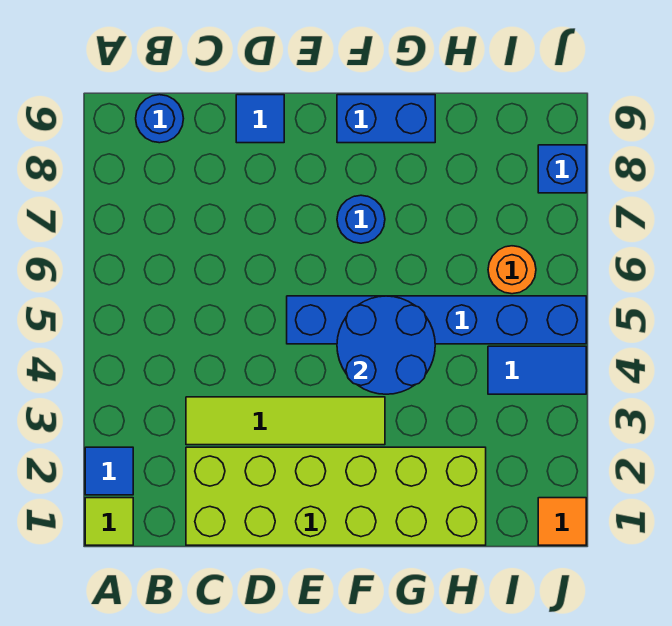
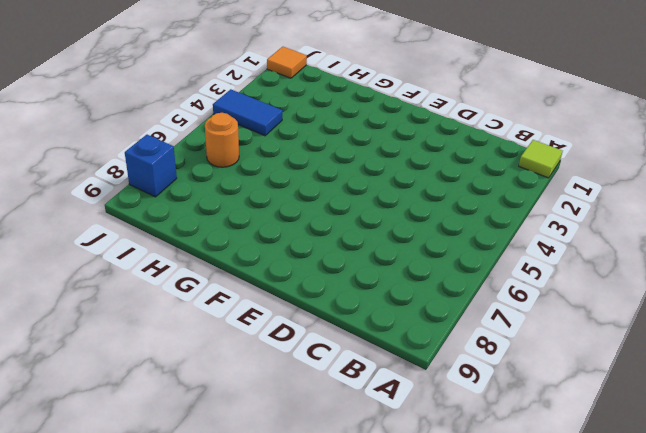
none -> blue 1x1 tile [85,447,133,495]
none -> blue 1x1 round brick [136,95,184,143]
none -> lime 2x6 brick [186,447,486,545]

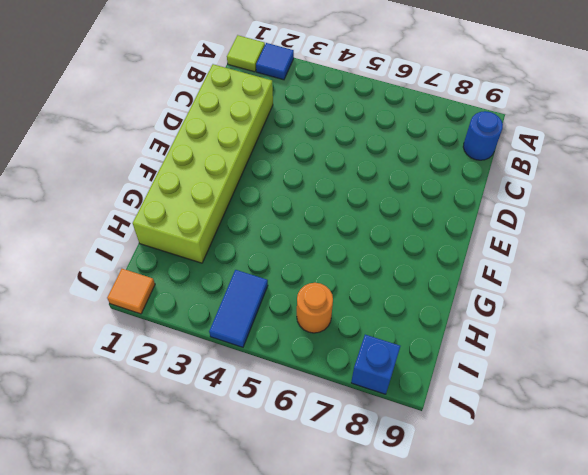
none -> lime 1x4 tile [186,397,385,445]
none -> blue 1x1 tile [236,95,284,143]
none -> blue 1x6 brick [287,296,586,344]

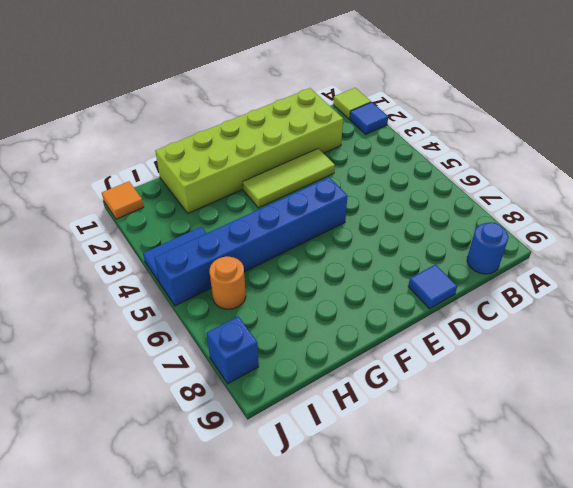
lime 1x3 tile [243,148,335,208] -> lime 1x4 tile [186,397,385,445]
none -> blue 1x1 round brick [337,195,385,243]
none -> blue 1x2 brick [337,95,435,143]
none -> blue 2x2 round brick [337,296,435,394]

